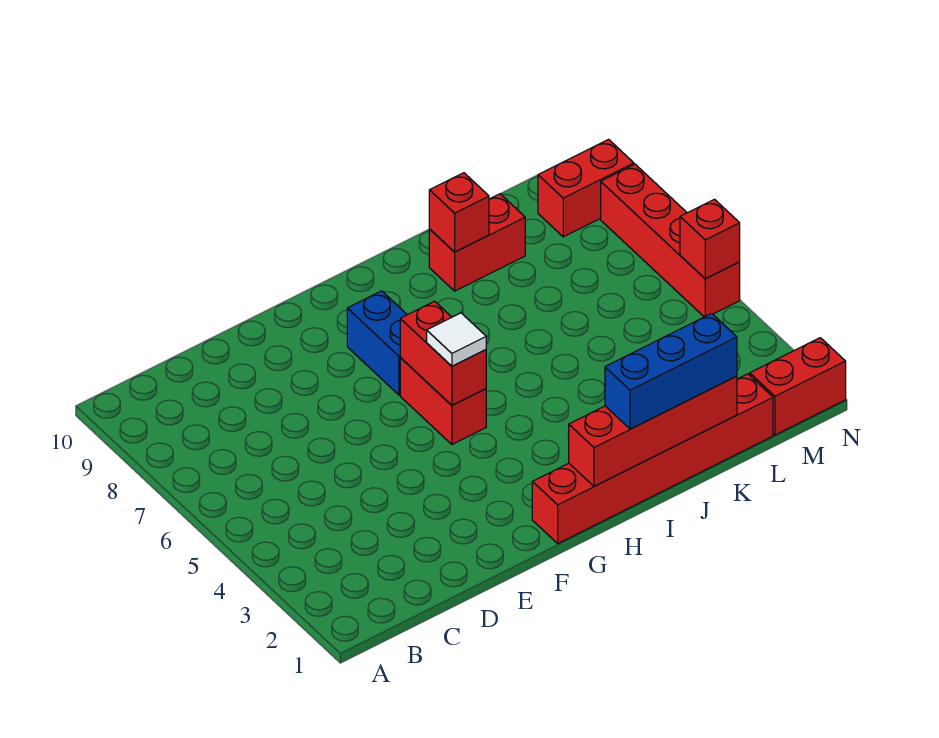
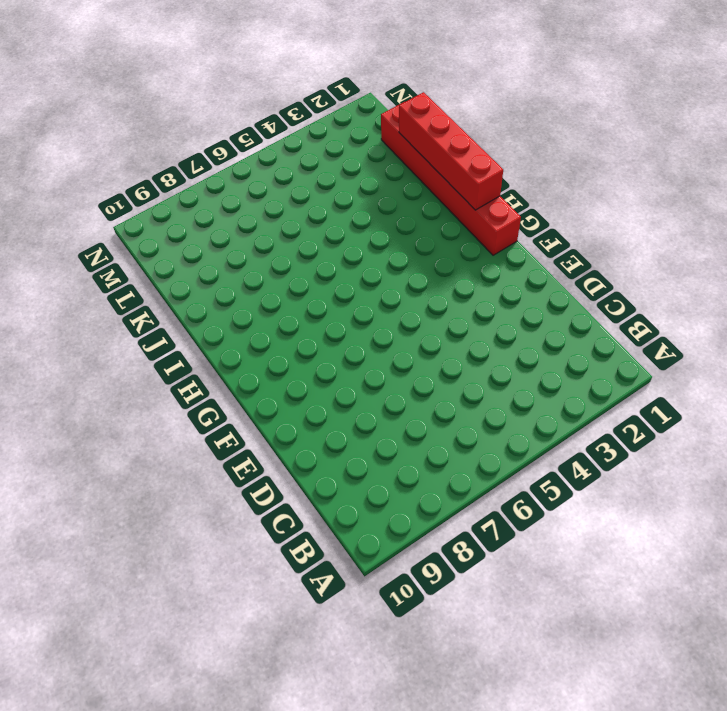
none -> red 1x2 brick [400,357,486,444]
none -> blue 1x2 brick [347,291,407,395]
none -> red 1x2 brick [429,194,525,291]

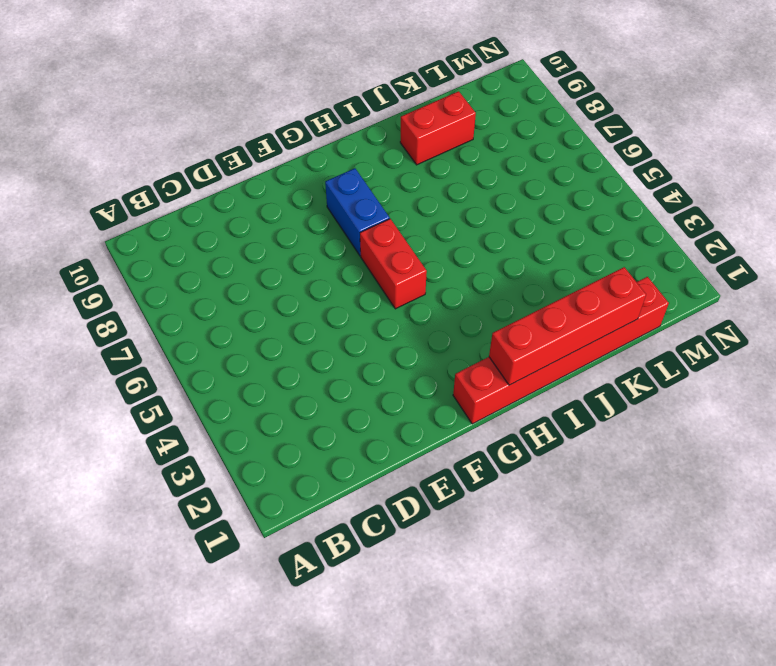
none -> red 1x2 brick [750,338,846,435]
none -> red 1x2 brick [538,139,634,237]
none -> red 1x4 brick [601,164,740,317]

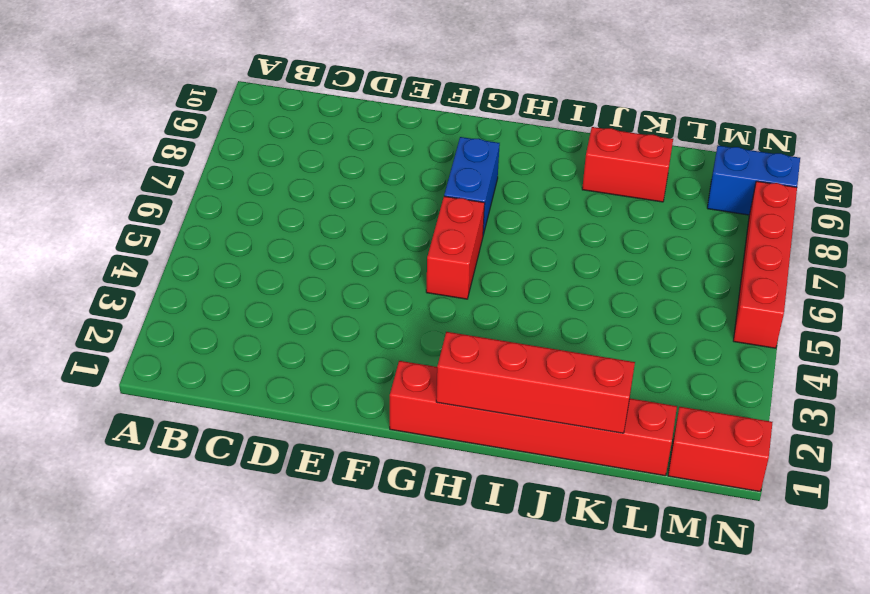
blue 1x2 brick [707,146,800,215] -> red 1x2 brick [538,139,634,237]
none -> red 1x2 brick [400,301,486,405]
none -> red 1x1 brick [429,173,489,252]
none -> red 1x1 brick [680,199,740,279]

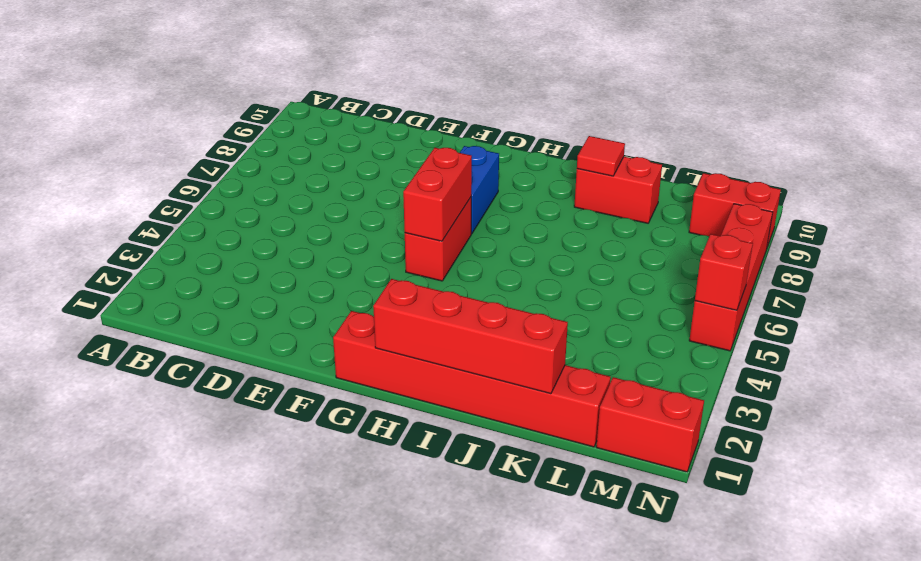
red 1x1 tile [577,136,625,176] -> red 1x1 brick [429,173,489,252]
none -> white 1x1 tile [427,313,486,366]
none -> blue 1x3 brick [605,313,737,429]

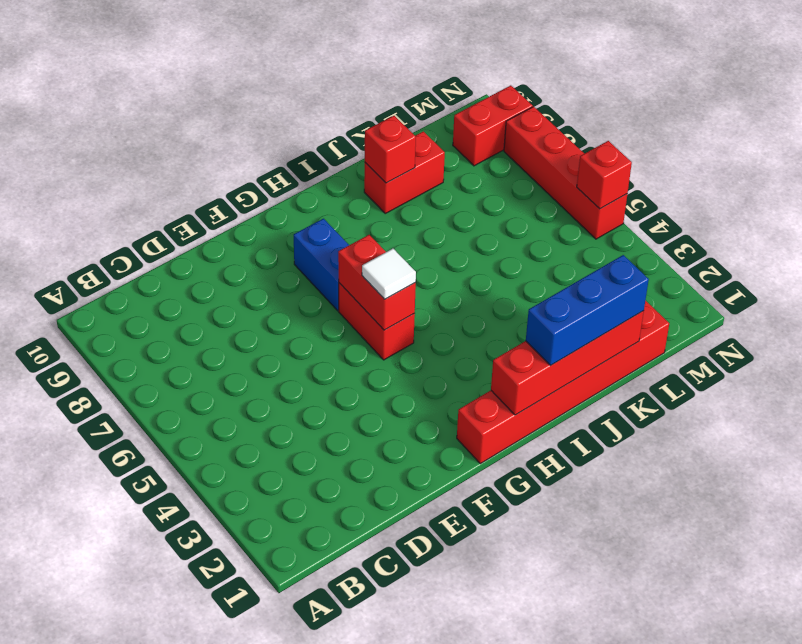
none -> red 1x2 brick [750,338,846,435]

